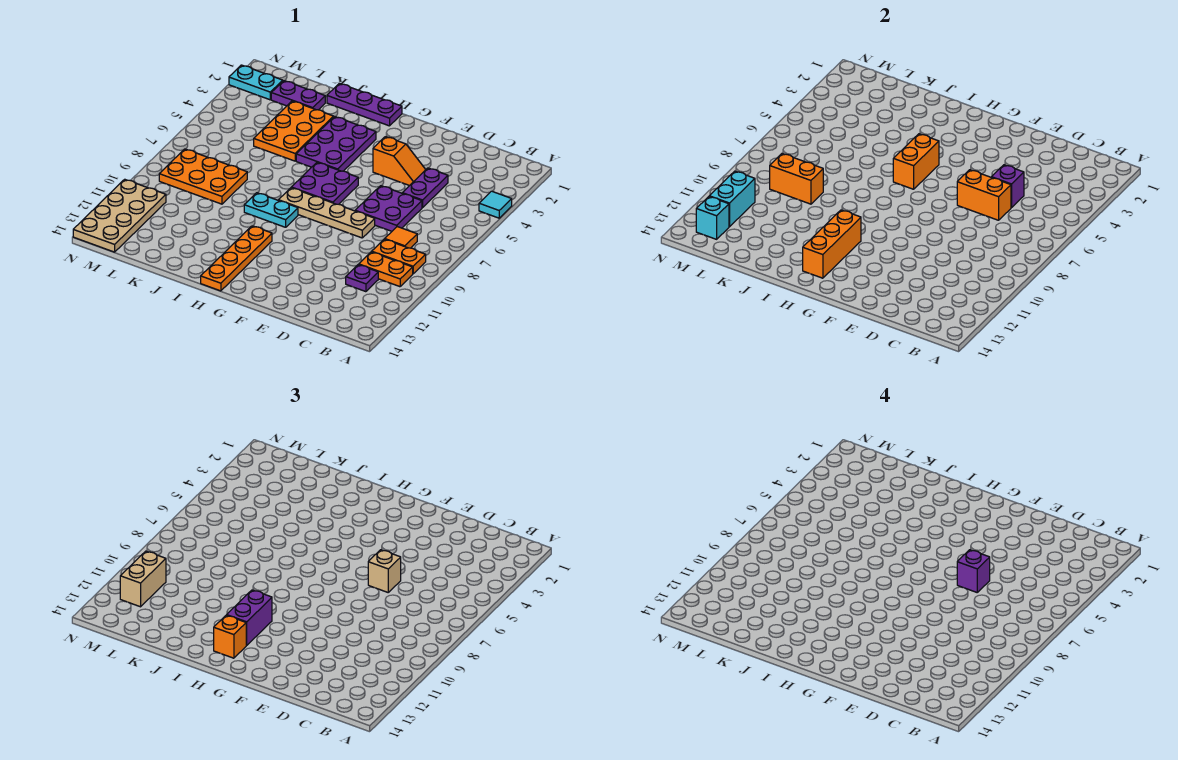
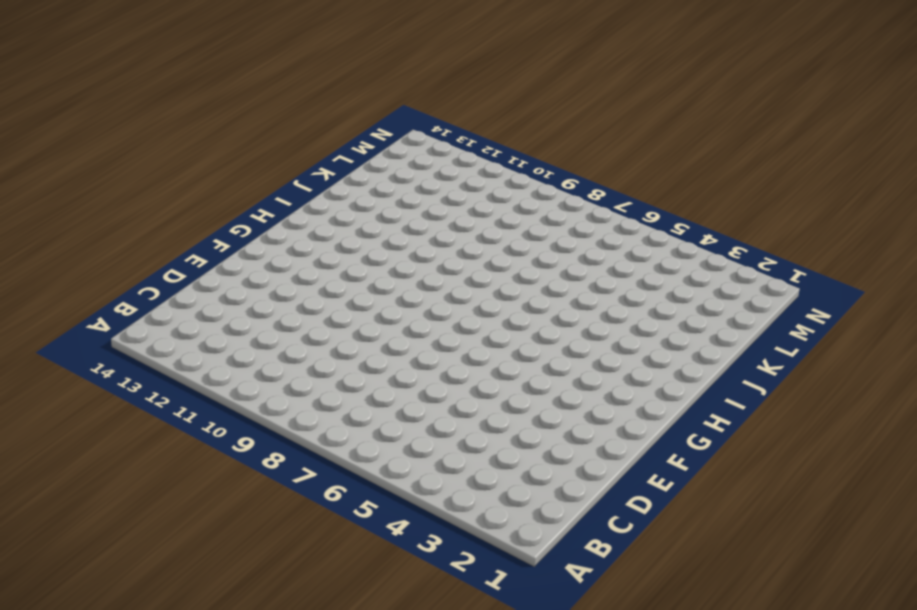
none -> cyan 1x1 tile [479,191,512,218]
none -> orange 1x2 plate [372,239,426,274]
none -> orange 1x2 plate [359,252,413,287]
none -> orange 1x1 tile [385,227,417,248]

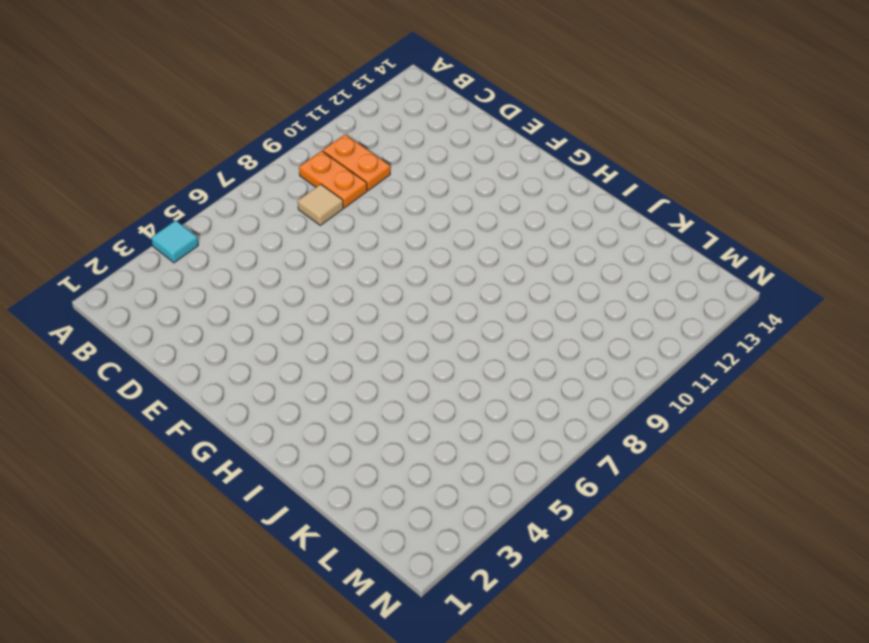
tan 1x1 tile [298,184,343,225] -> orange 1x1 tile [385,227,417,248]
none -> purple 1x1 plate [346,265,378,292]
none -> purple 1x2 plate [402,168,448,208]
none -> purple 2x2 plate [355,186,422,231]
none -> orange 1x2 slope [373,137,426,186]

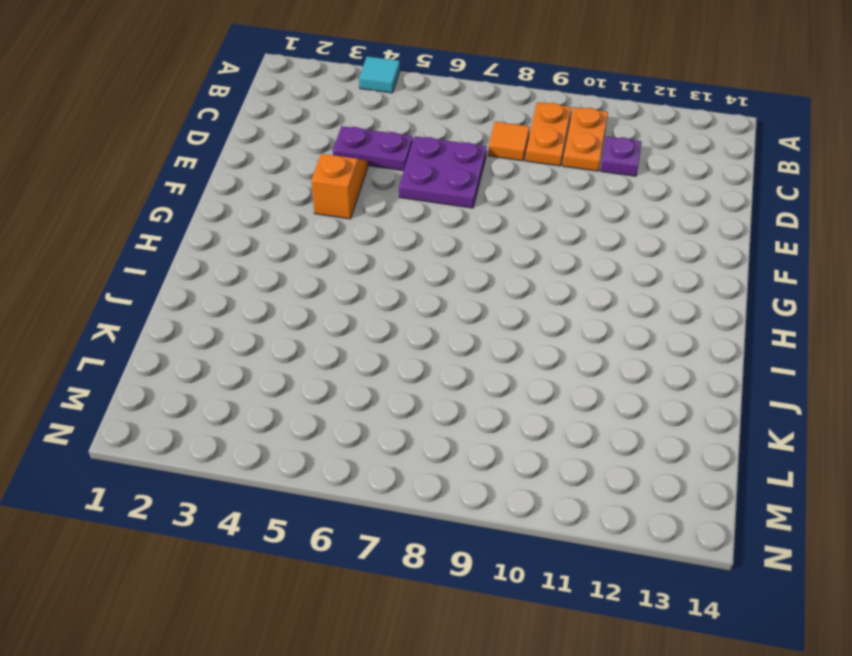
none -> tan 1x4 plate [279,188,375,238]
none -> purple 2x2 plate [291,163,358,204]
none -> purple 1x3 plate [327,83,402,126]
none -> purple 2x3 plate [296,117,376,171]

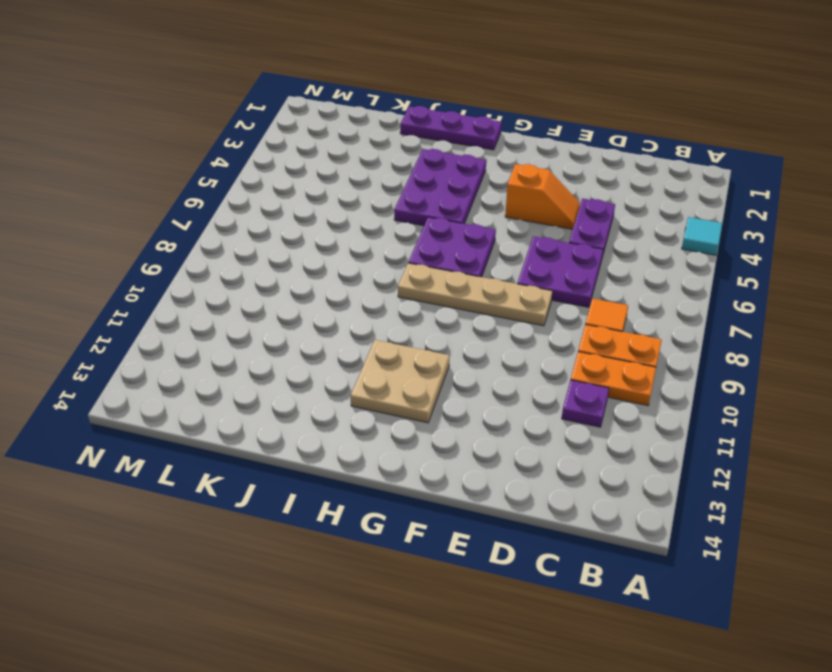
tan 2x2 plate [351,340,450,423] -> orange 1x4 plate [201,226,272,291]
none -> cyan 1x2 plate [244,193,298,227]
none -> orange 2x3 plate [254,101,333,161]
none -> purple 1x2 plate [271,81,325,110]
none -> orange 2x3 plate [159,149,247,204]

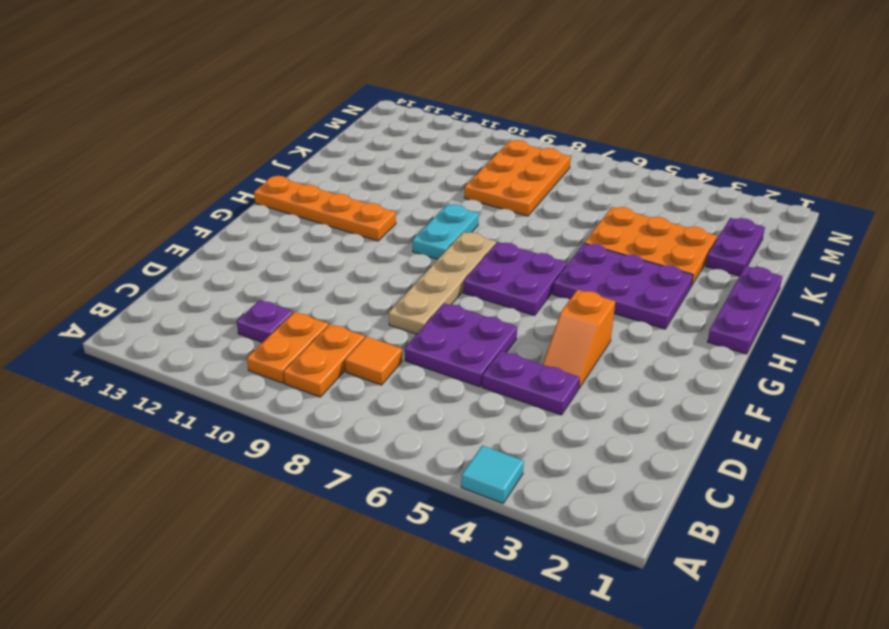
none -> cyan 1x2 plate [229,65,283,100]
none -> tan 2x4 plate [73,179,166,252]
none -> purple 1x1 brick [991,165,1024,208]
none -> orange 1x2 brick [957,170,1011,220]

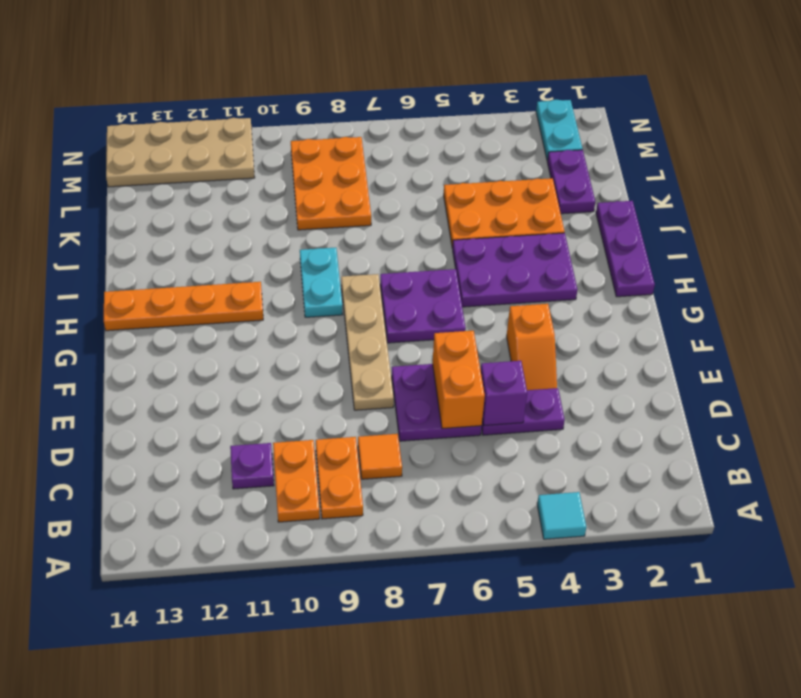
none -> orange 1x2 brick [893,134,939,189]
none -> orange 1x3 brick [803,210,861,278]
none -> orange 1x2 brick [770,154,823,204]
none -> cyan 1x2 brick [709,171,755,227]

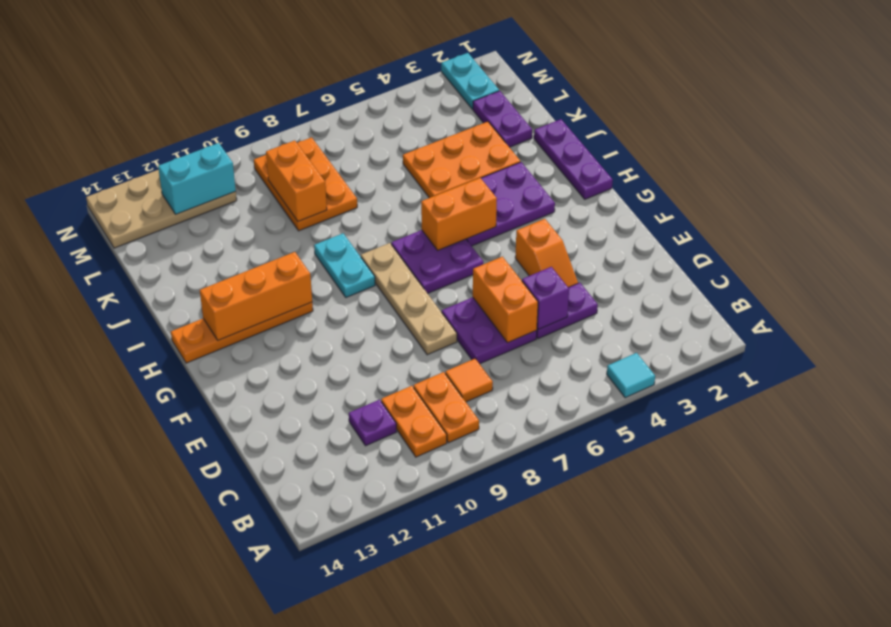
none -> cyan 1x1 brick [696,197,729,239]
none -> tan 1x1 brick [368,550,401,592]
none -> purple 1x2 brick [227,590,272,645]
none -> orange 1x1 brick [214,615,247,658]

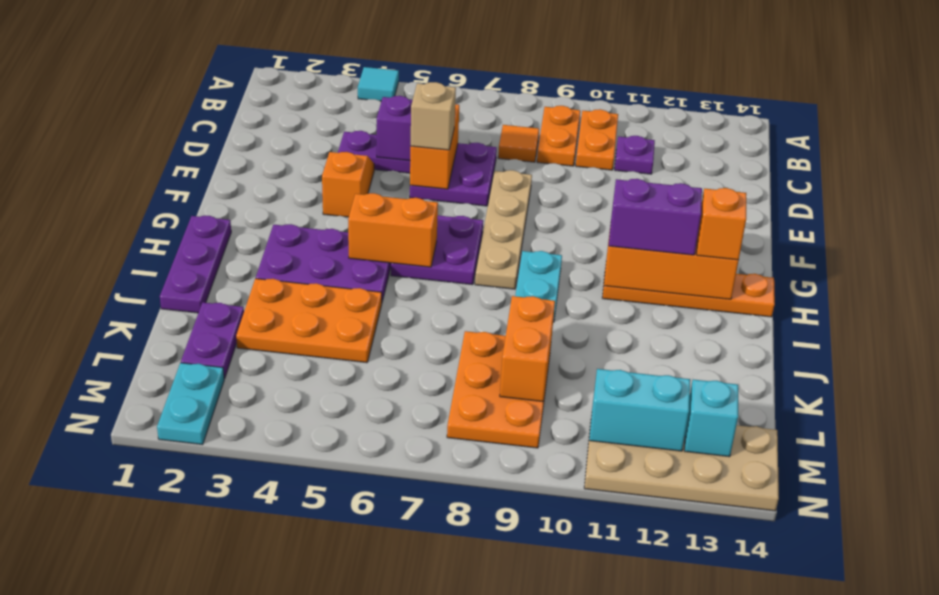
none -> tan 1x2 brick [120,551,166,607]
none -> purple 1x1 brick [957,550,990,592]

